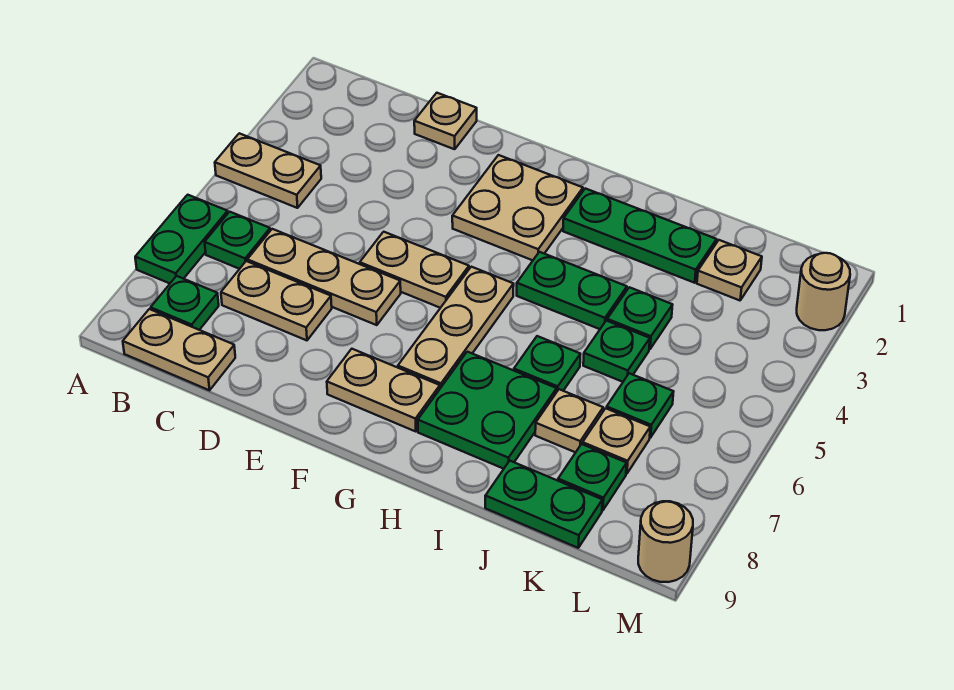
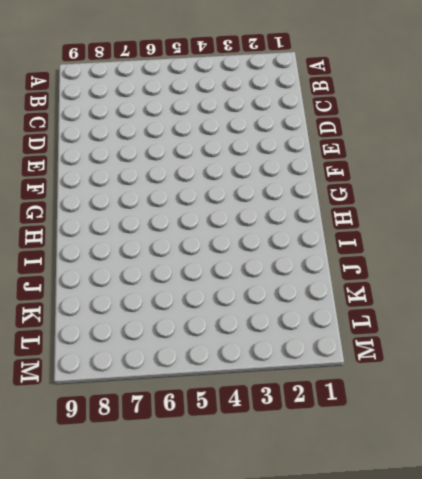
none -> tan 1x2 plate [215,133,321,208]
none -> green 1x2 plate [135,195,228,283]
none -> green 1x1 plate [205,212,270,269]

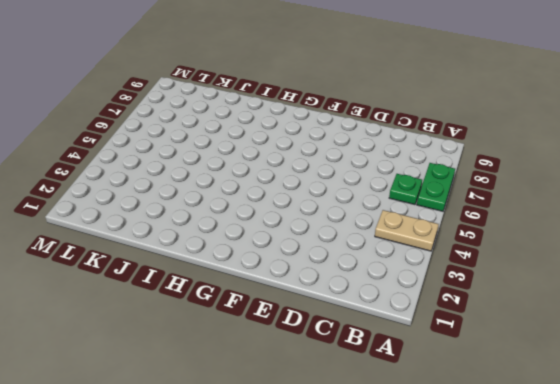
none -> green 1x1 plate [151,276,219,330]
none -> tan 1x2 plate [123,309,235,390]
none -> tan 1x3 plate [247,229,401,325]

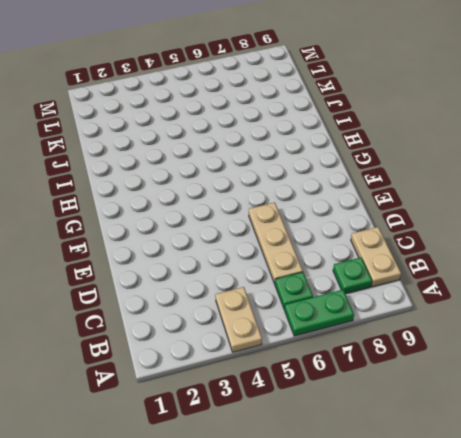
none -> tan 1x2 plate [221,261,332,340]
none -> tan 1x1 plate [414,93,477,149]
none -> tan 1x2 plate [360,232,469,308]

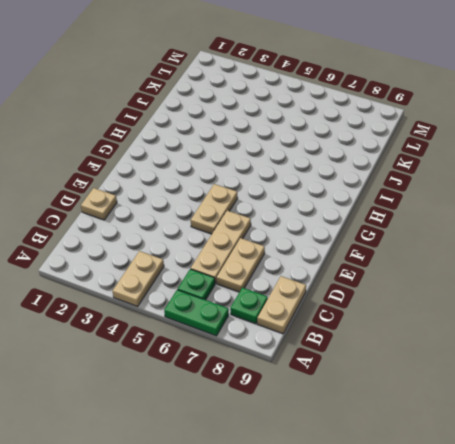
none -> tan 2x2 plate [452,155,583,260]
none -> tan 1x2 plate [327,349,440,432]
none -> tan 1x3 plate [398,267,514,388]

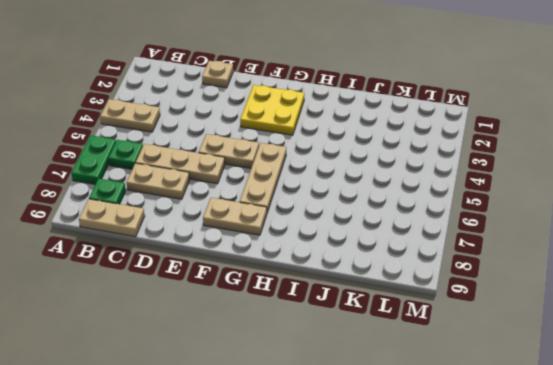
yellow 2x2 plate [240,85,304,135] -> tan 2x2 plate [452,155,583,260]
none -> green 1x3 plate [563,188,717,283]
none -> green 1x2 plate [517,252,627,329]
none -> green 2x2 plate [418,352,557,469]

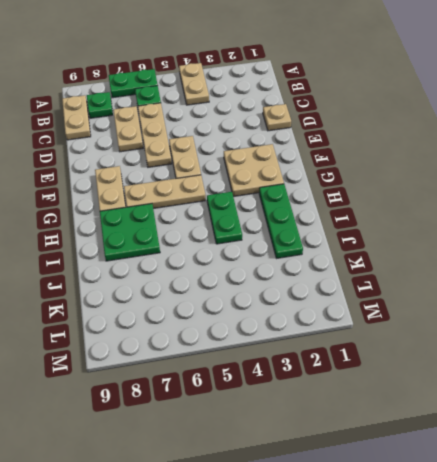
none -> green 1x1 plate [514,336,580,391]
none -> green 1x1 plate [607,287,672,349]
none -> green 1x1 plate [583,321,650,382]

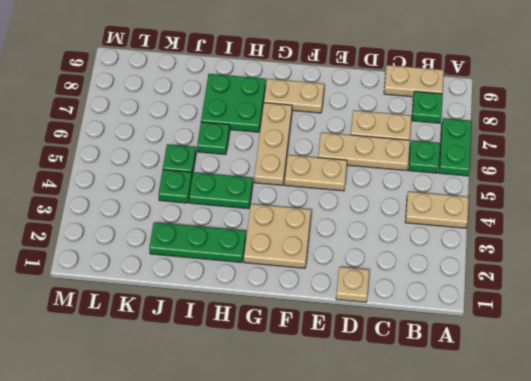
none -> tan 1x1 plate [535,389,603,452]
none -> green 1x2 plate [485,461,602,548]
none -> tan 1x1 plate [697,240,762,300]

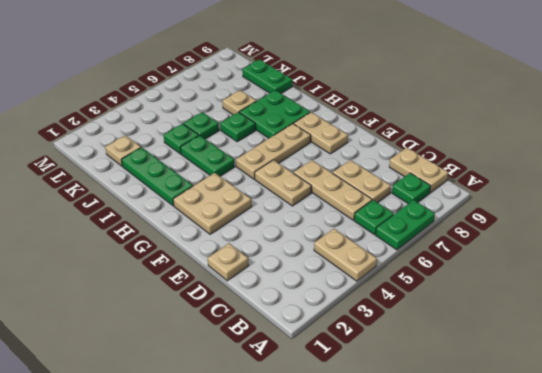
none -> green 1x1 plate [607,373,674,438]
none -> tan 1x1 plate [583,408,650,474]
none -> green 1x1 plate [558,444,627,510]

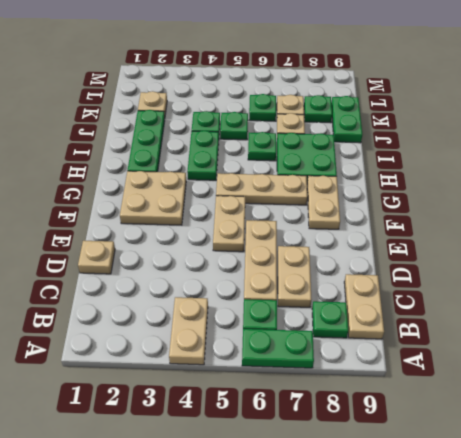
none -> tan 1x1 round brick [797,253,850,330]
none -> tan 1x1 round brick [638,501,693,582]

